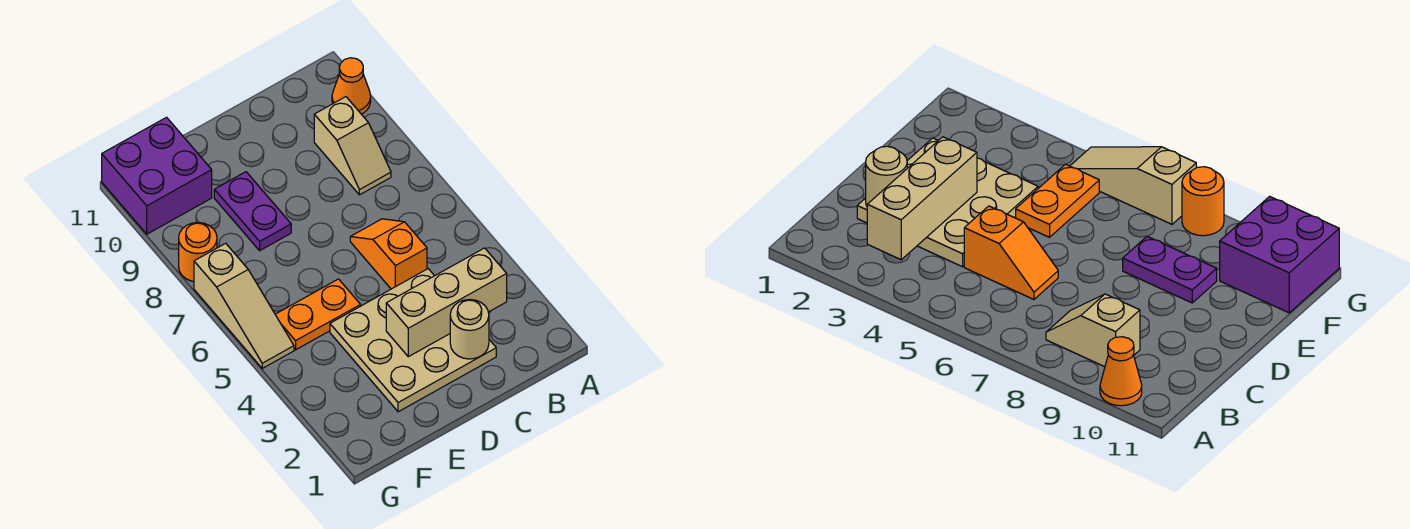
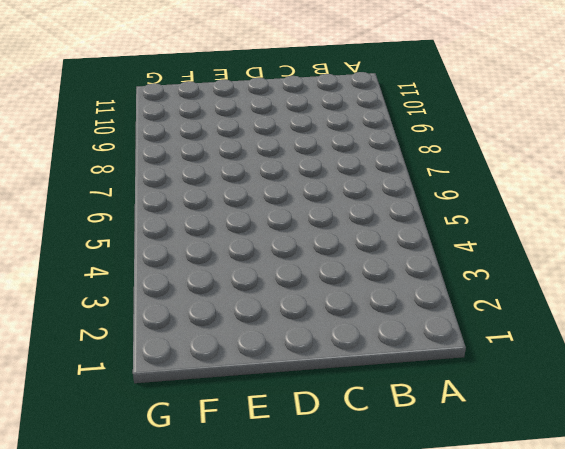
none -> orange 1x1 cone [332,58,371,114]
none -> tan 1x2 slope [314,97,391,195]

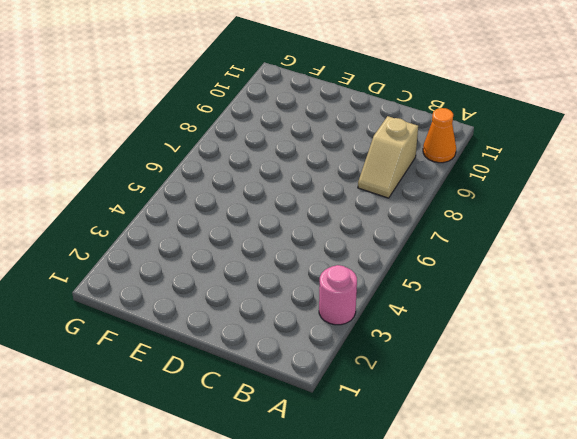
pink 1x1 round brick [319,265,357,325] -> none
none -> tan 3x3 plate [330,269,496,412]
none -> orange 1x2 slope [350,219,427,289]

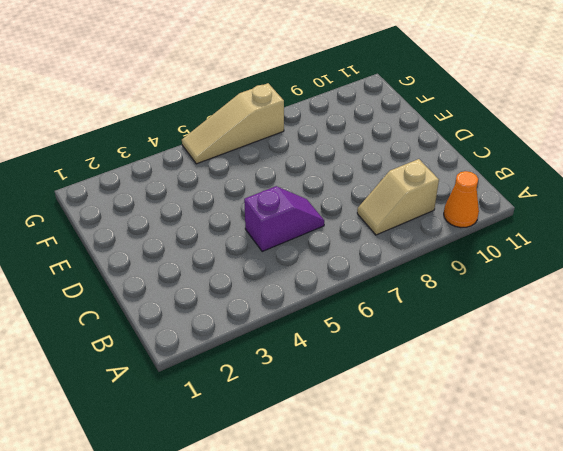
purple 1x2 slope [244,186,324,252] -> orange 1x2 slope [350,219,427,289]
none -> tan 3x3 plate [330,269,496,412]
none -> orange 1x2 plate [275,279,361,350]

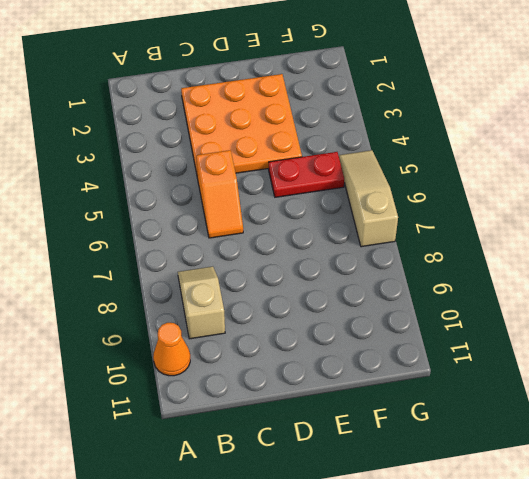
orange 3x3 plate [181,74,302,178] -> tan 3x3 plate [330,269,496,412]
red 1x2 plate [269,152,344,197] -> orange 1x2 plate [275,279,361,350]
none -> purple 1x2 plate [214,172,291,251]
none -> purple 2x2 brick [102,117,212,234]

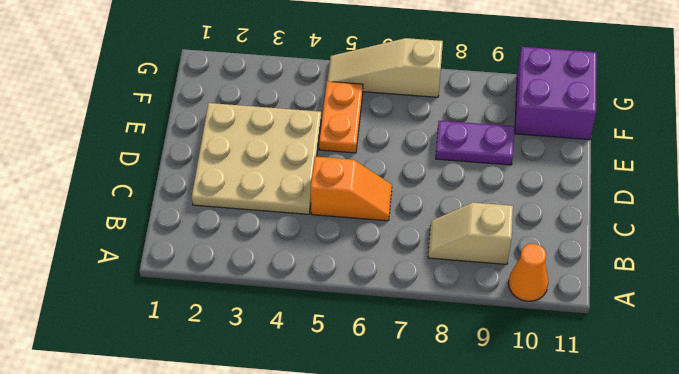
none -> orange 1x1 round brick [179,222,217,282]
none -> tan 1x3 brick [386,248,507,357]

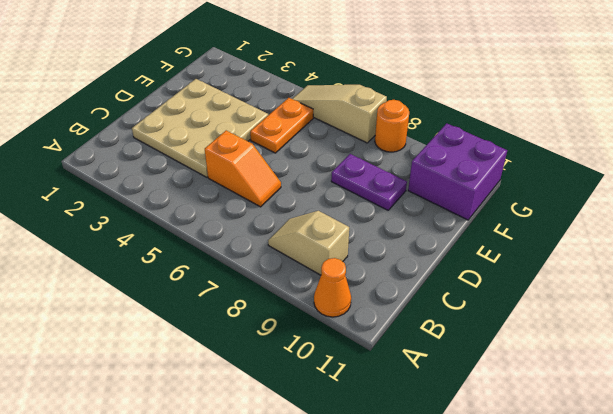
none -> tan 1x3 brick [386,248,507,357]
none -> tan 1x1 round brick [450,300,489,359]

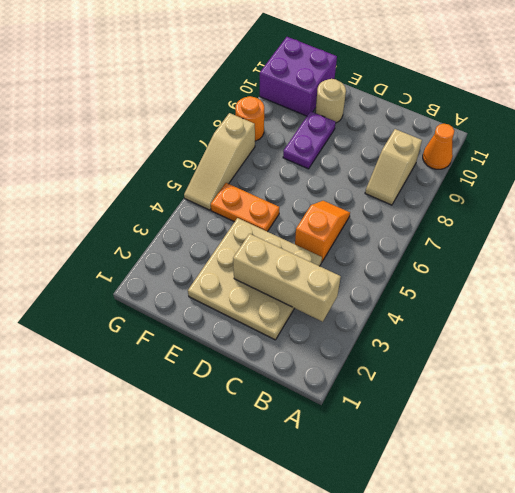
tan 1x1 round brick [315,79,346,123] -> tan 1x1 round brick moved to [450,300,489,359]

